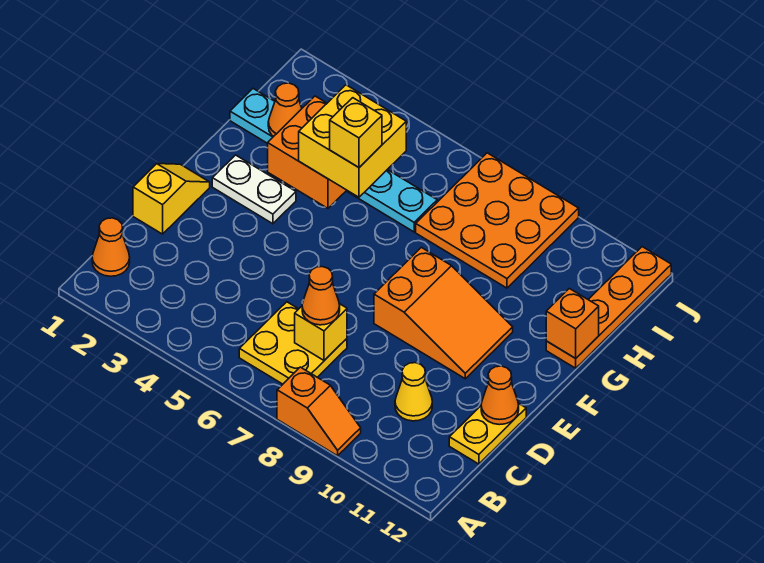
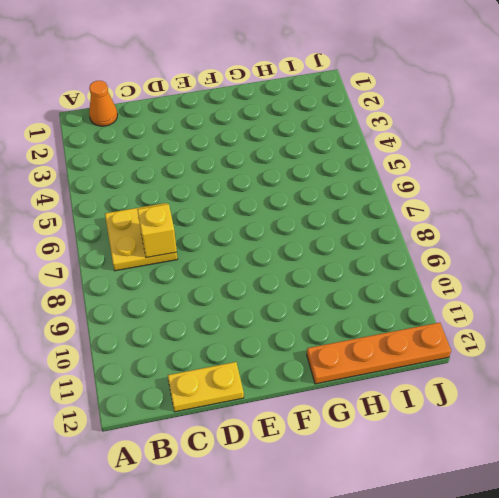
none -> orange 1x2 slope [277,367,361,456]
none -> yellow 1x1 cone [395,363,432,421]
none -> yellow 1x2 slope [133,164,210,234]

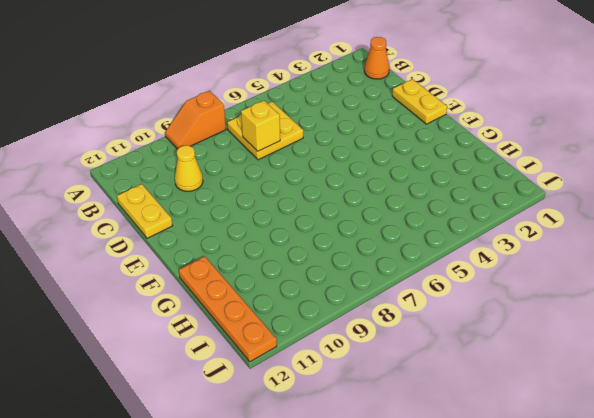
yellow 1x2 plate [392,79,447,124] -> yellow 1x2 slope [133,164,210,234]
none -> orange 2x3 slope [374,247,513,379]
none -> white 1x2 plate [212,155,296,224]
none -> cyan 1x6 plate [230,89,437,232]

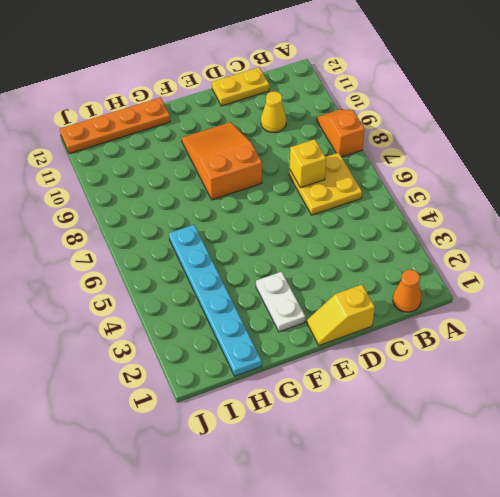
none -> orange 3x3 plate [416,153,579,288]
none -> orange 1x1 cone [481,366,519,425]
none -> orange 2x2 brick [268,96,347,208]

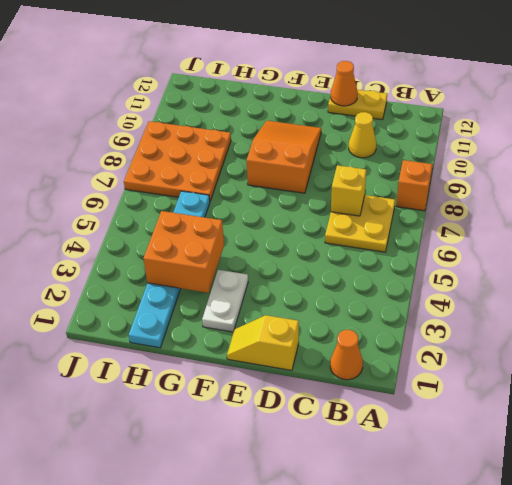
none -> orange 1x4 plate [546,247,671,368]
none -> orange 1x1 brick [546,289,599,358]
none -> orange 1x1 cone [268,83,302,137]

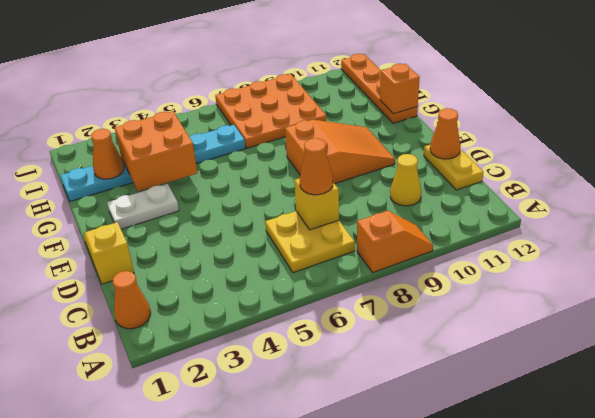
none -> yellow 2x2 brick [299,85,406,197]
none -> yellow 1x1 brick [330,98,382,167]

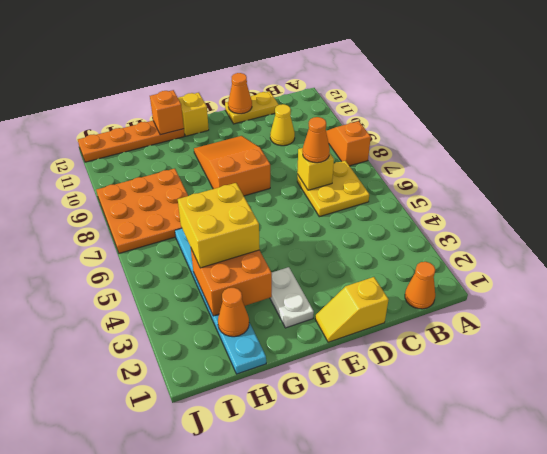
yellow 1x1 brick [178,93,209,136] -> yellow 1x1 brick moved to [330,98,382,167]

